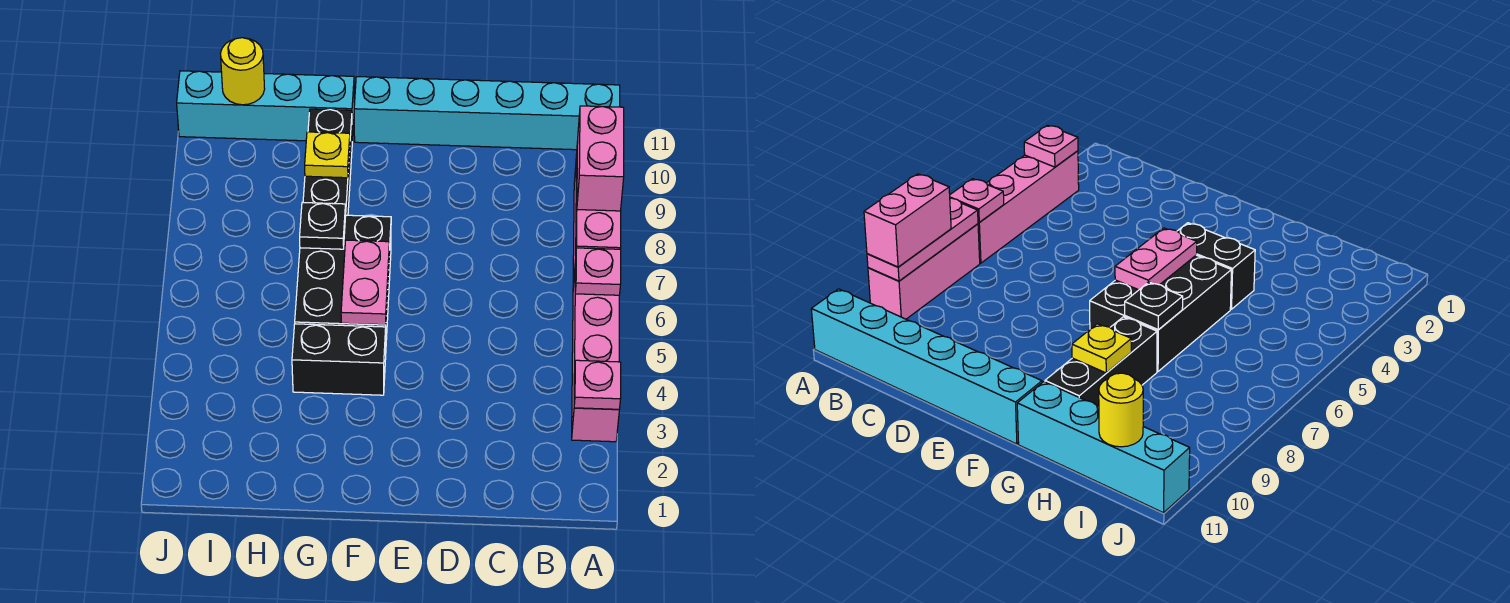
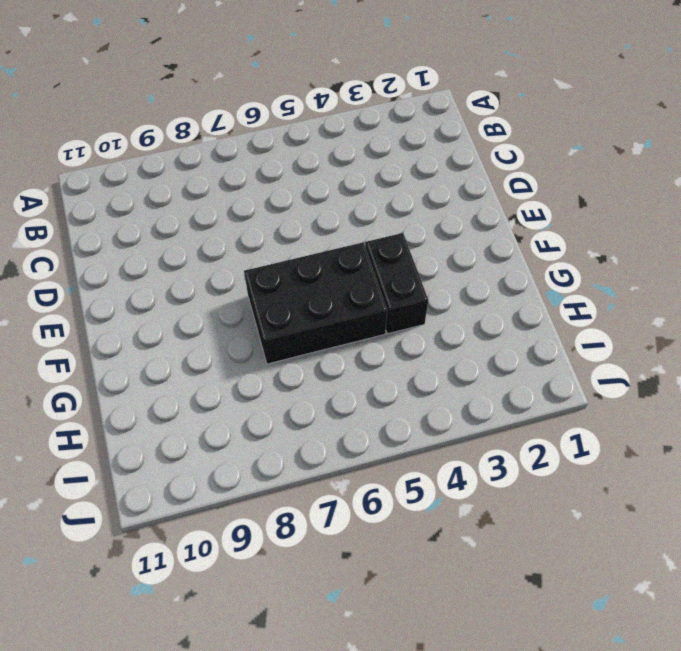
none -> pink 1x4 brick [572,261,619,442]
none -> pink 1x3 brick [868,224,980,319]
none -> cyan 1x6 brick [354,77,620,150]

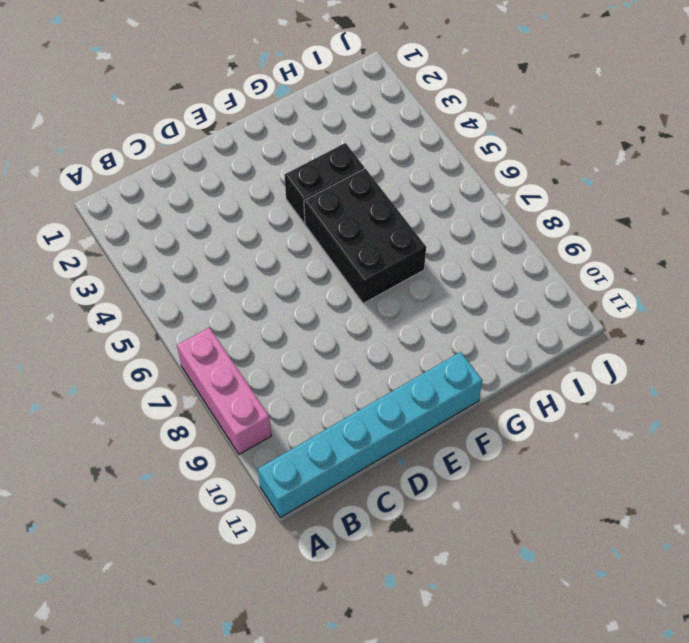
none -> pink 1x4 brick [572,261,619,442]
none -> black 1x3 brick [303,109,352,215]
none -> cyan 1x4 brick [177,71,354,141]

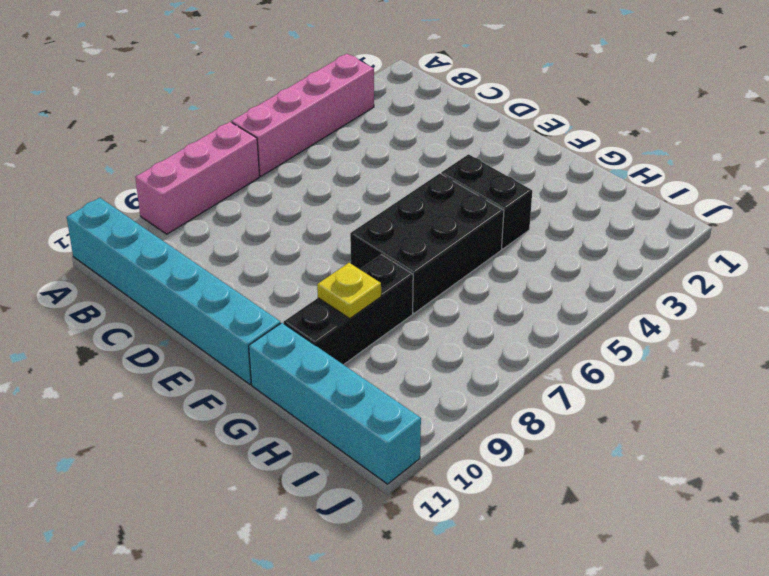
none -> pink 1x1 plate [574,360,621,409]
none -> pink 1x1 plate [575,248,621,295]
none -> pink 1x3 plate [576,142,621,249]

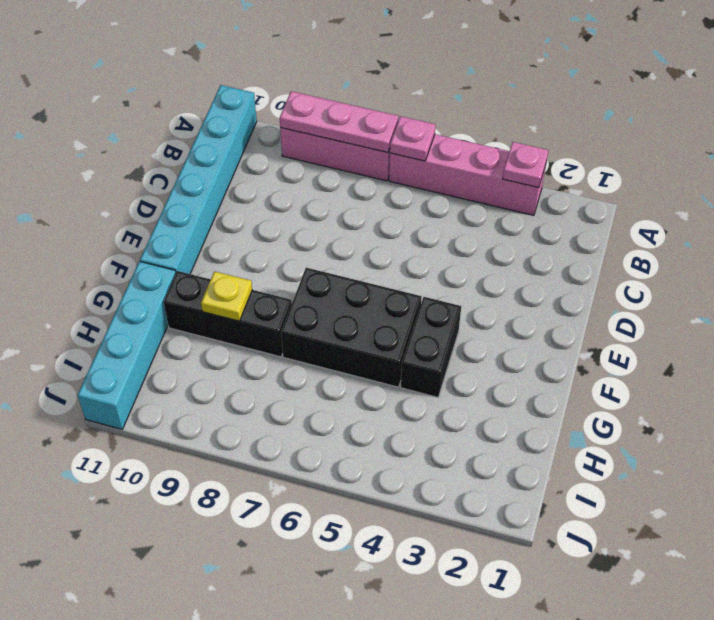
none -> pink 1x2 plate [341,240,389,325]
none -> black 1x1 plate [300,203,346,249]
none -> yellow 1x1 round brick [221,38,265,105]

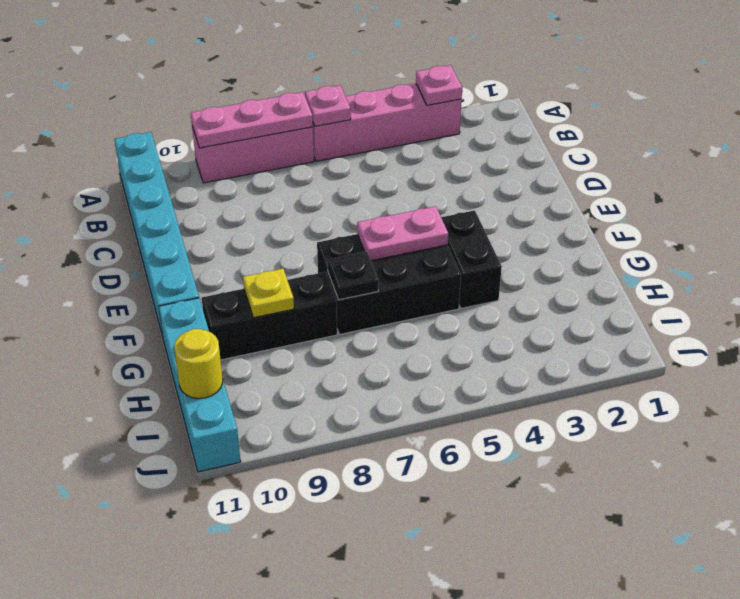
none -> pink 1x2 brick [577,106,624,211]

